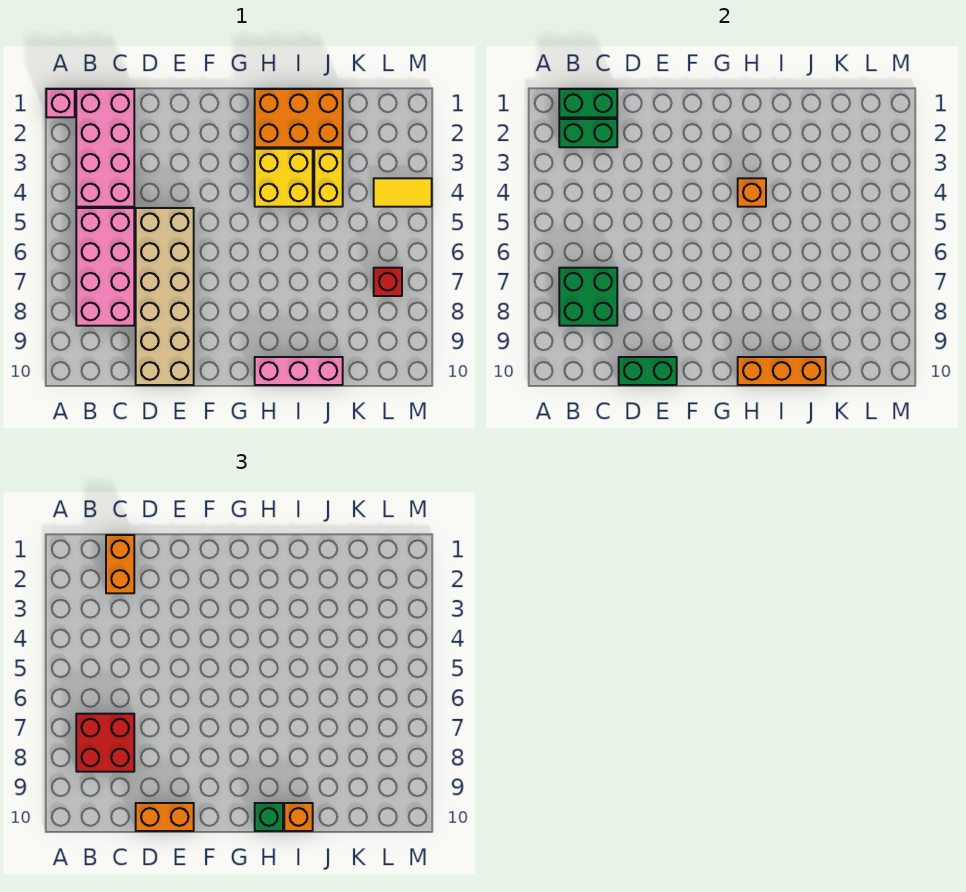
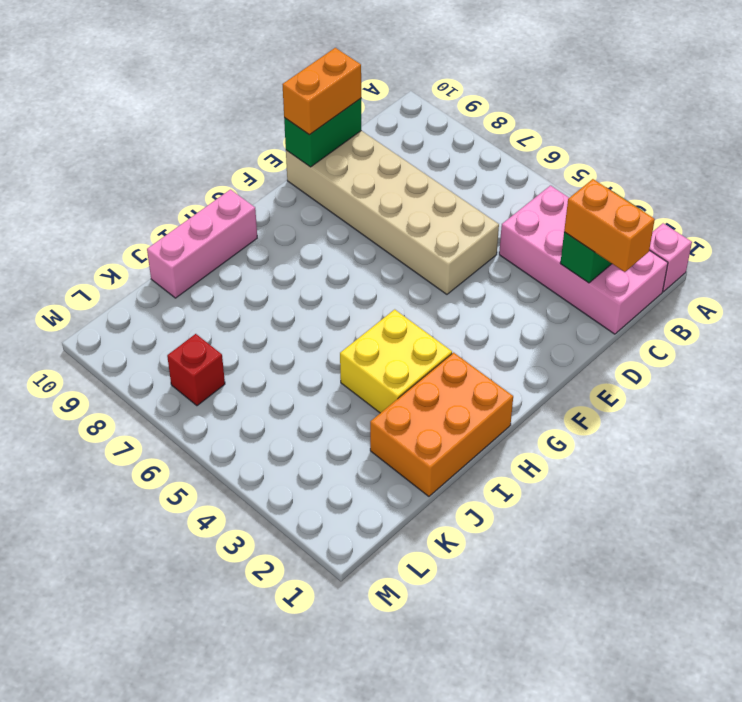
none -> pink 2x4 brick [76,208,134,326]
none -> yellow 1x2 brick [314,149,343,207]
none -> yellow 1x2 tile [374,178,432,207]

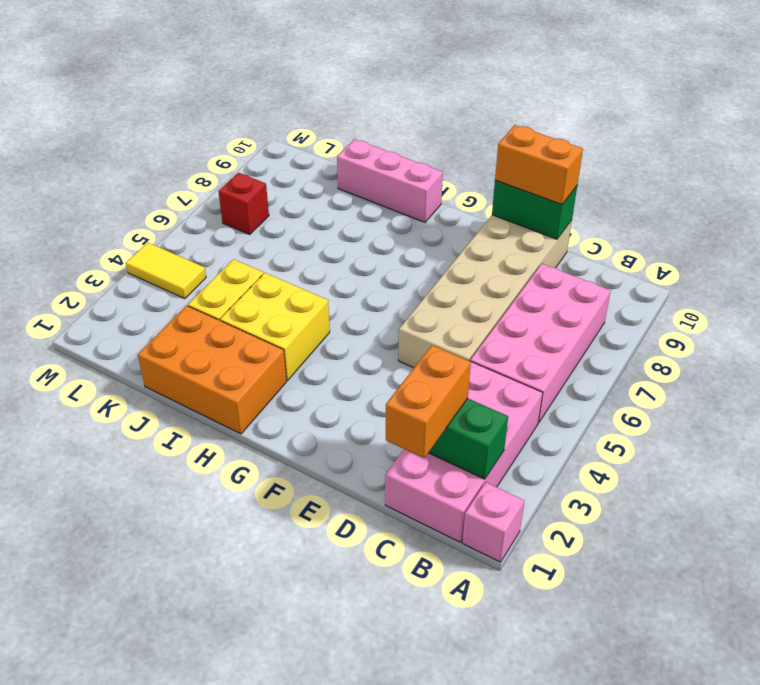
none -> green 1x2 brick [559,89,617,117]
none -> green 2x2 brick [559,268,617,326]
none -> orange 1x1 brick [738,178,766,207]

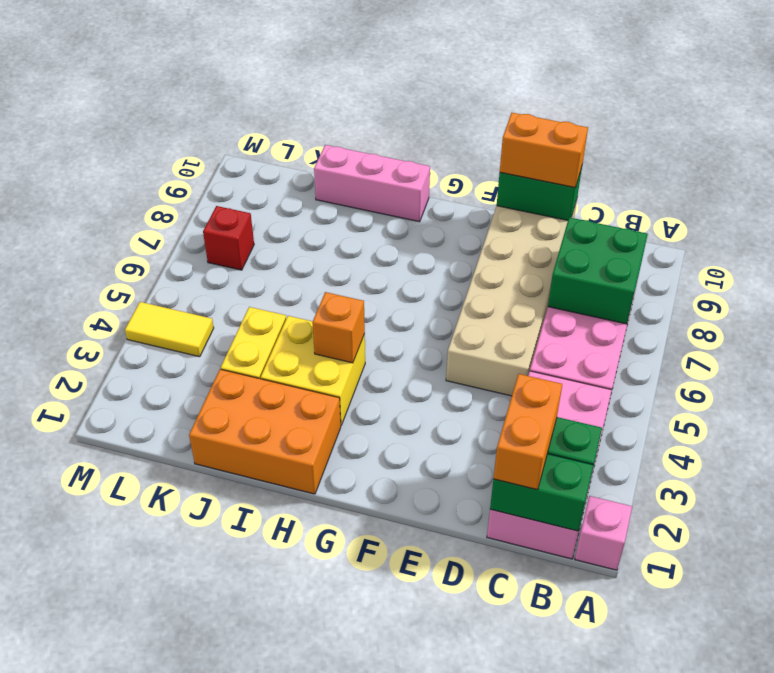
none -> orange 1x3 brick [738,357,826,385]
none -> red 2x2 brick [76,714,134,772]
none -> green 1x1 brick [255,803,283,831]

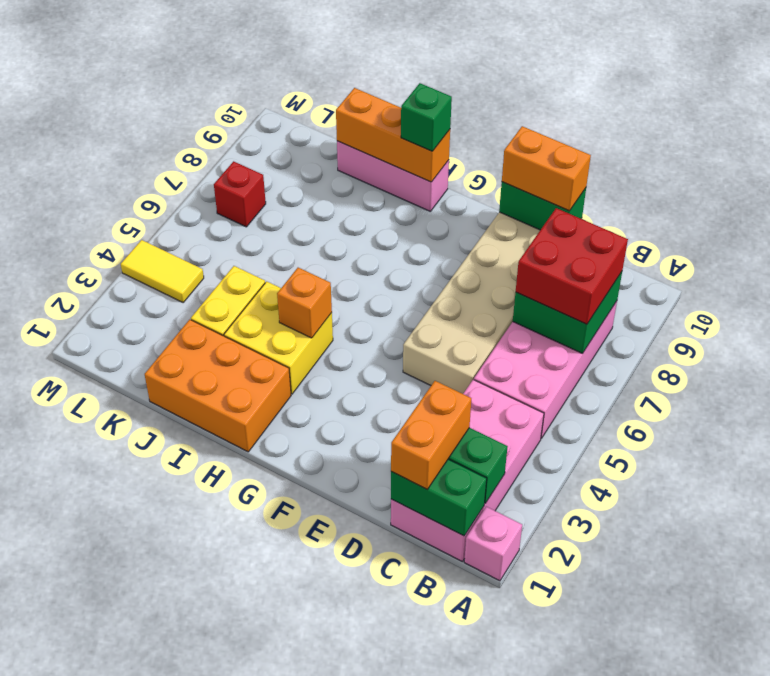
none -> orange 1x1 brick [284,803,313,831]

